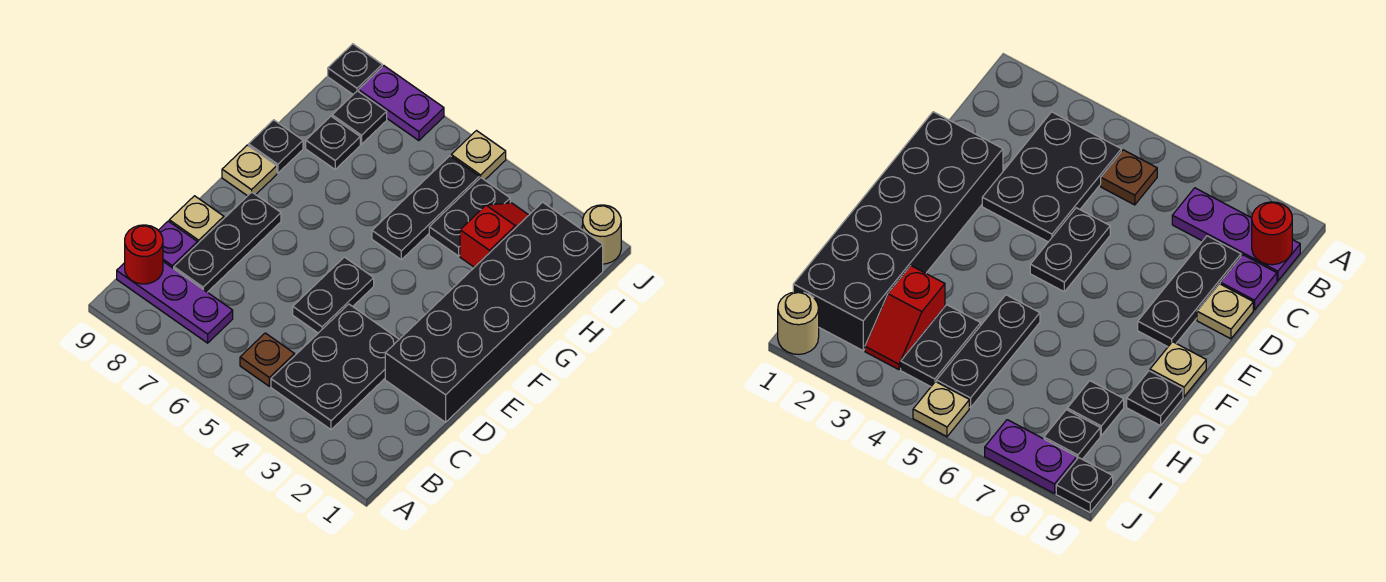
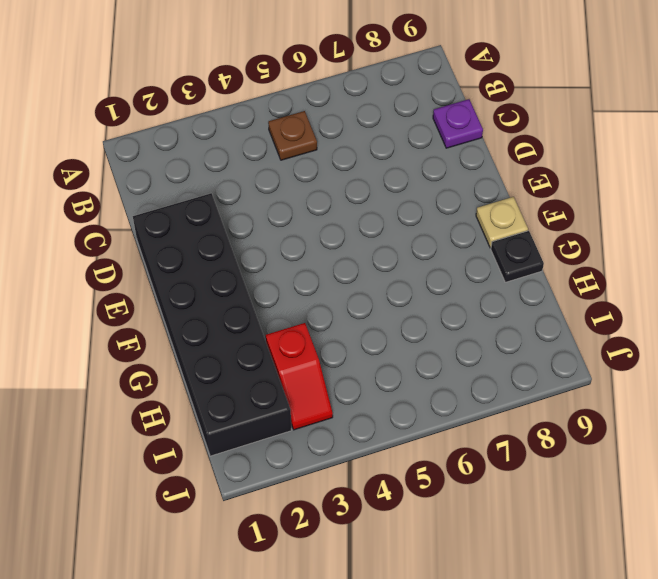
none -> black 2x3 plate [271,304,399,430]
none -> purple 1x3 plate [117,262,233,343]
none -> black 1x3 plate [174,192,281,292]

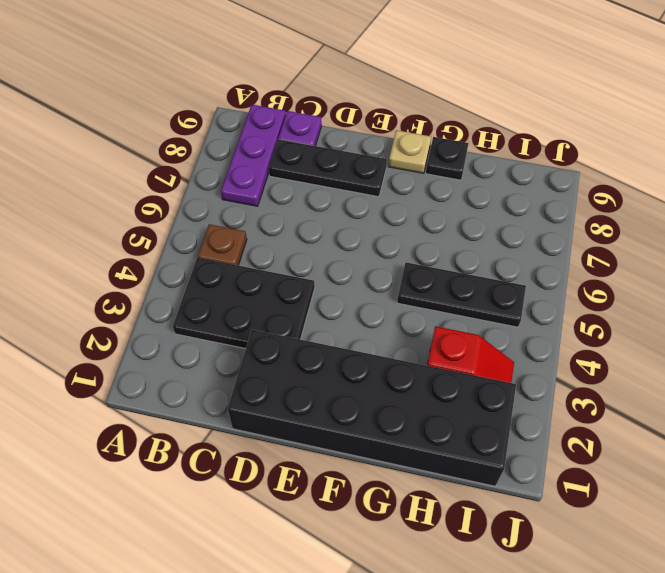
none -> black 1x2 plate [293,257,374,333]
none -> tan 1x1 plate [169,196,224,244]
none -> black 1x2 plate [429,178,510,256]

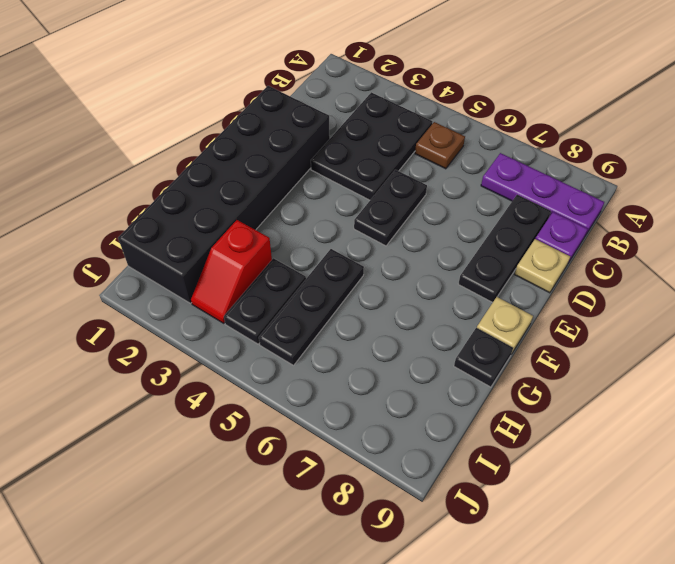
none -> black 1x1 plate [306,116,360,169]
none -> black 1x1 plate [332,91,387,144]
none -> tan 1x1 round brick [583,205,621,264]

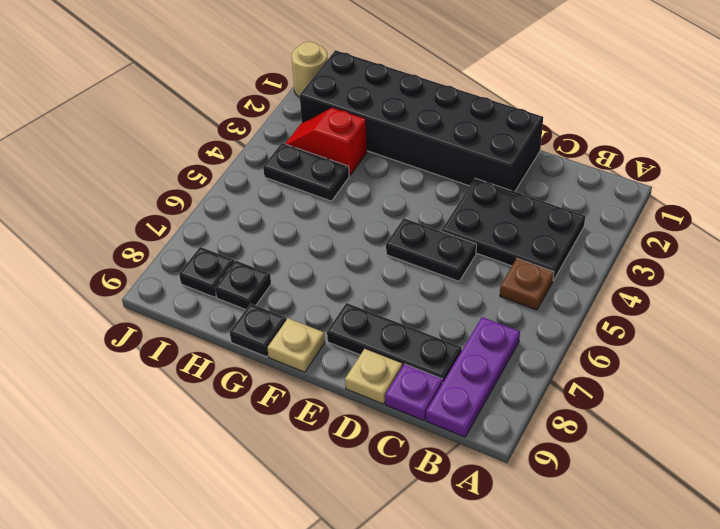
none -> black 1x3 plate [372,156,479,260]
none -> tan 1x1 plate [451,131,506,180]
none -> purple 1x2 plate [359,66,444,141]

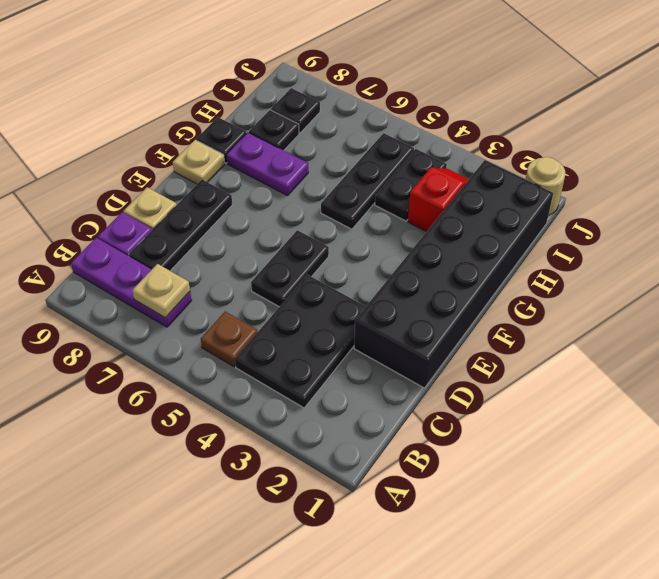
tan 1x1 plate [132,264,190,318] -> tan 1x1 plate moved to [451,131,506,180]
purple 1x2 plate [226,133,308,196] -> purple 1x2 plate moved to [359,66,444,141]
none -> black 1x1 plate [328,44,382,94]
none -> red 1x1 round brick [125,225,163,284]

